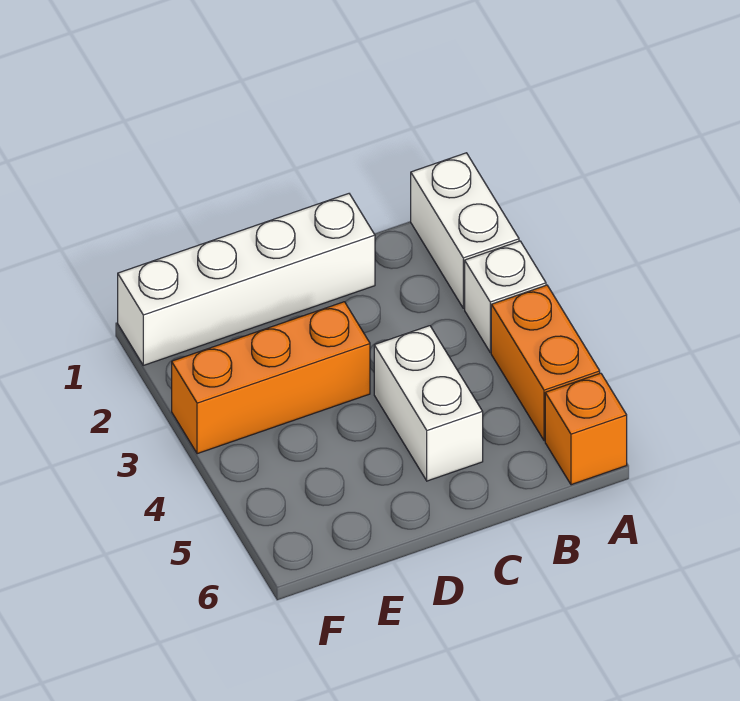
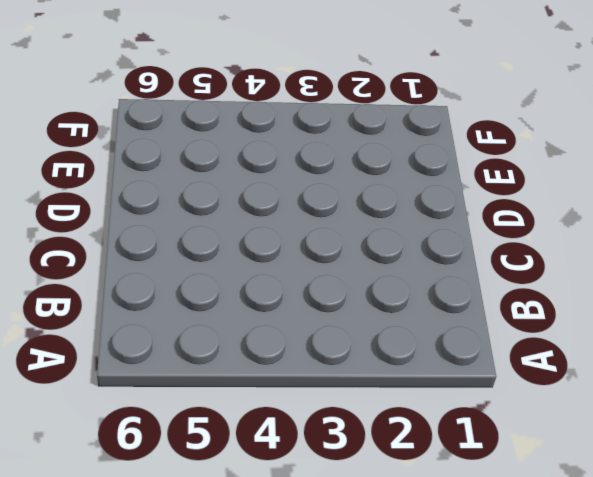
none -> white 1x2 brick [411,153,519,308]
none -> white 1x1 brick [465,241,546,352]

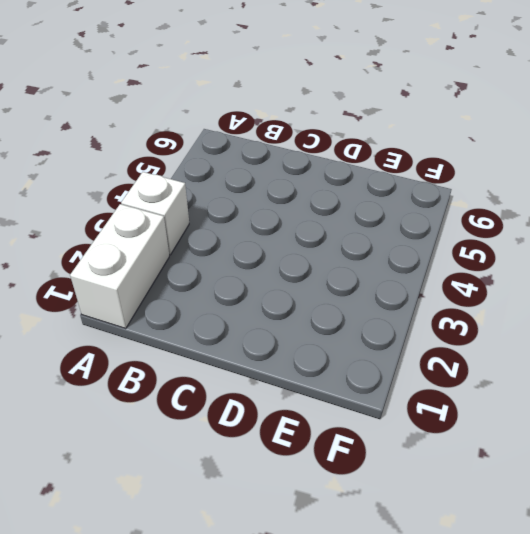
none -> orange 1x2 brick [491,285,600,441]
none -> orange 1x1 brick [545,373,627,485]

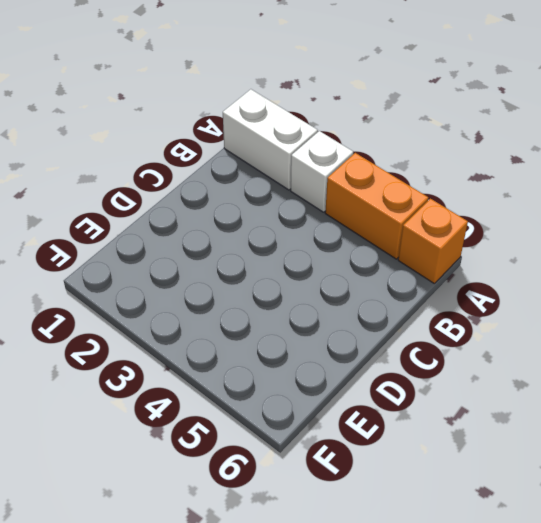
none -> white 1x4 brick [118,194,375,365]
none -> white 1x2 brick [374,326,483,481]

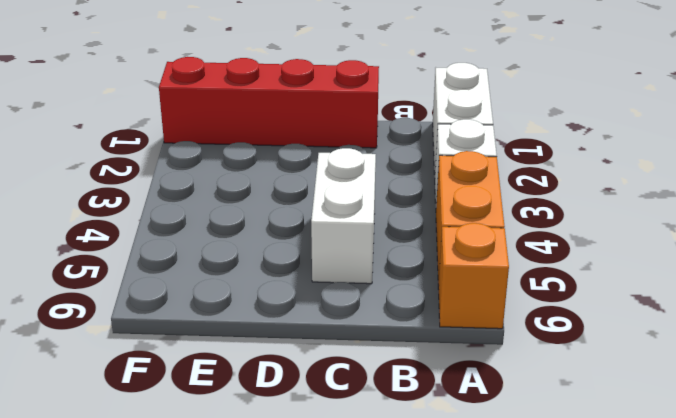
red 1x4 brick [159,57,379,148] -> white 1x4 brick [118,194,375,365]
none -> orange 1x3 brick [172,302,370,454]

